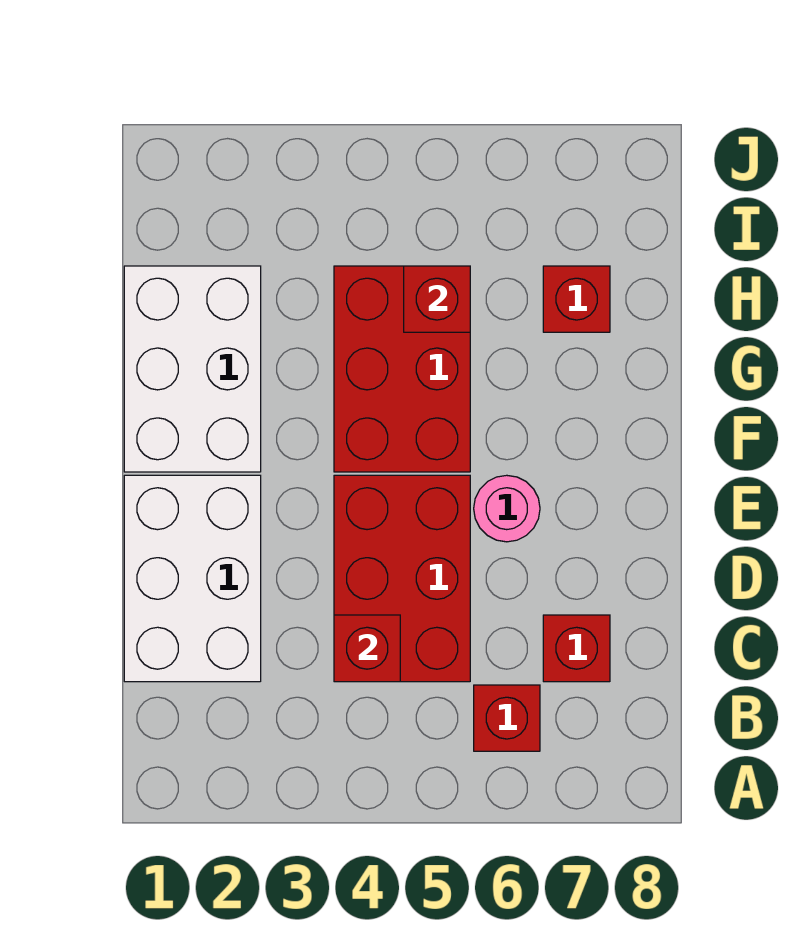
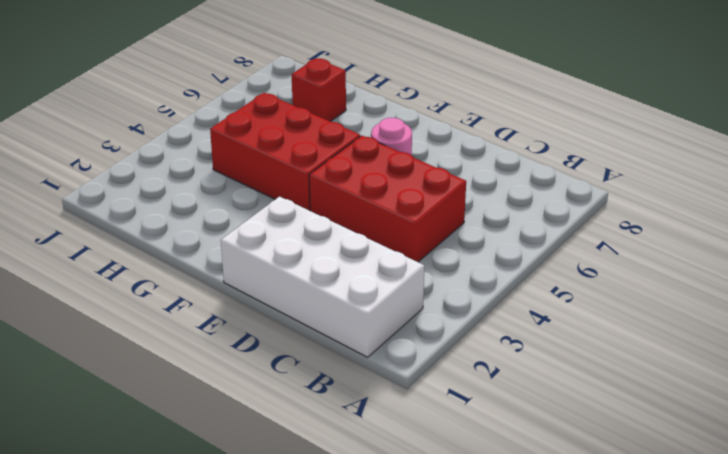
white 2x4 brick [221,197,424,357] -> white 2x3 brick [124,475,261,682]
none -> red 1x1 brick [474,685,540,751]
none -> red 1x1 brick [543,615,610,682]

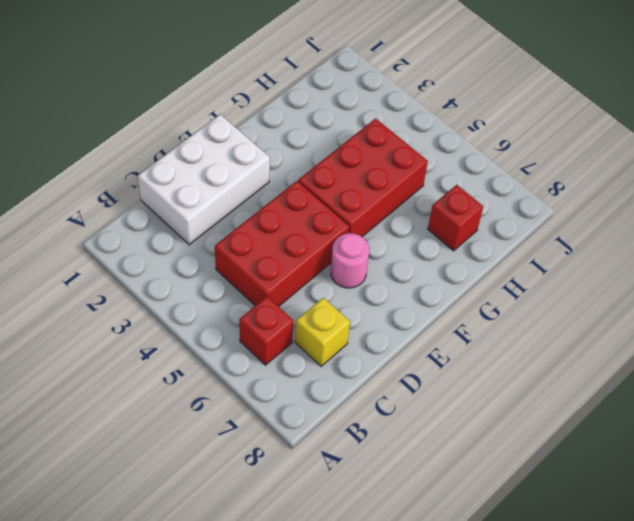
yellow 1x1 brick [295,298,350,366] -> red 1x1 brick [543,615,610,682]
none -> white 2x3 brick [124,266,261,472]
none -> red 1x1 brick [334,615,400,682]

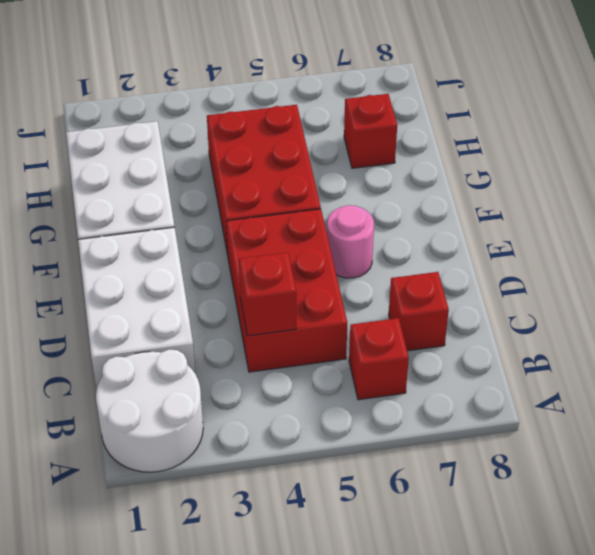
white 2x2 round brick [96,349,203,472] -> none
none -> red 1x1 brick [404,266,470,332]

